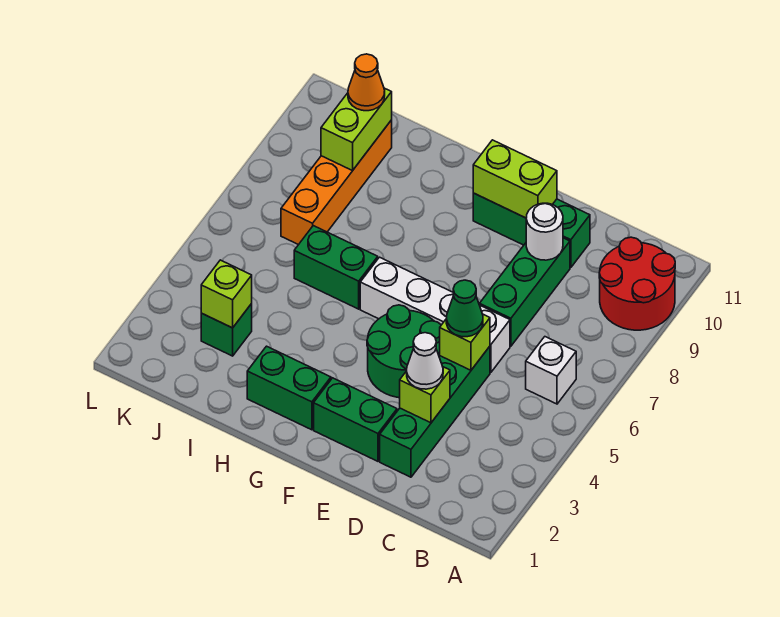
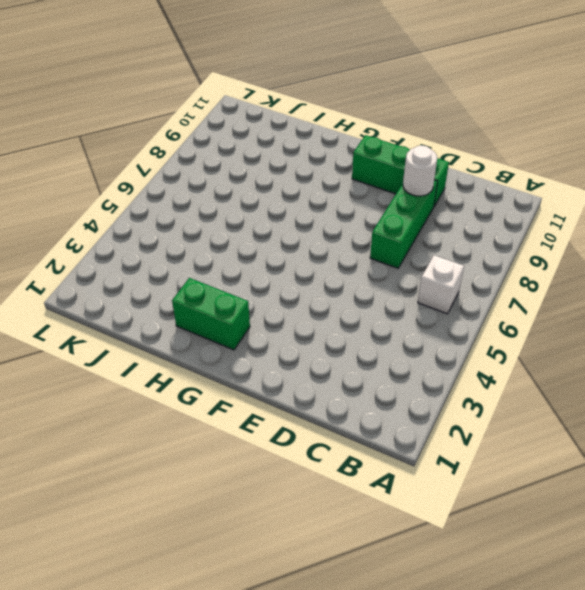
none -> red 2x2 round brick [599,237,675,330]
none -> green 1x4 brick [380,346,490,477]
none -> white 1x4 brick [360,257,510,372]

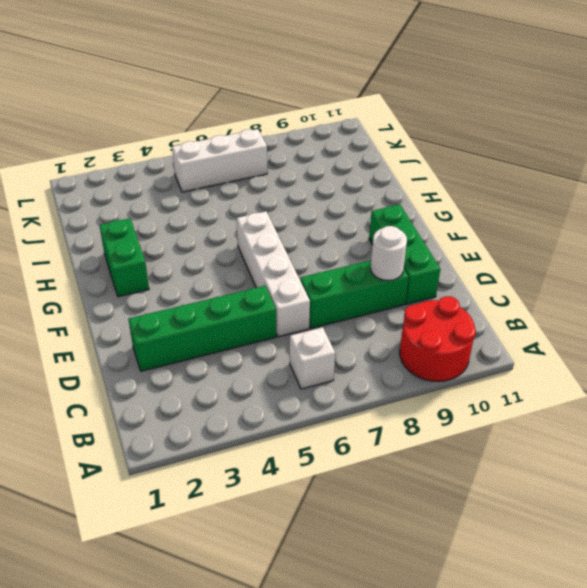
white 1x3 brick [172,129,267,192] -> none
none -> green 1x2 brick [314,378,397,461]
none -> green 2x2 round brick [367,305,441,398]
none -> green 1x2 brick [294,226,378,309]

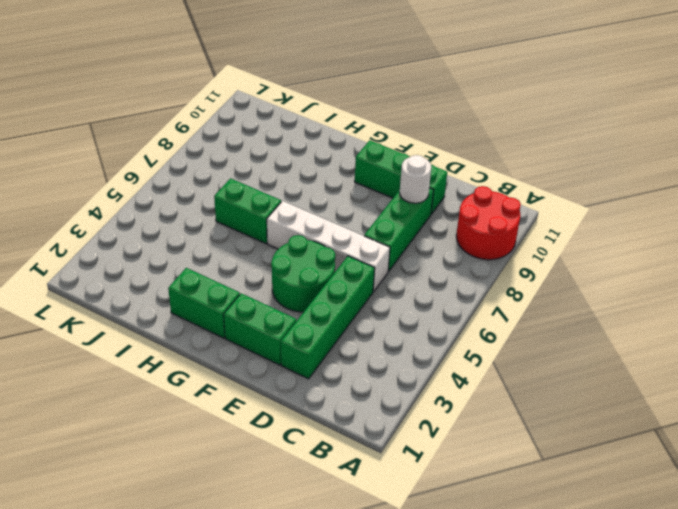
none -> white 1x1 brick [526,337,576,404]
none -> green 1x1 brick [201,304,252,356]
none -> orange 1x4 brick [281,120,392,245]

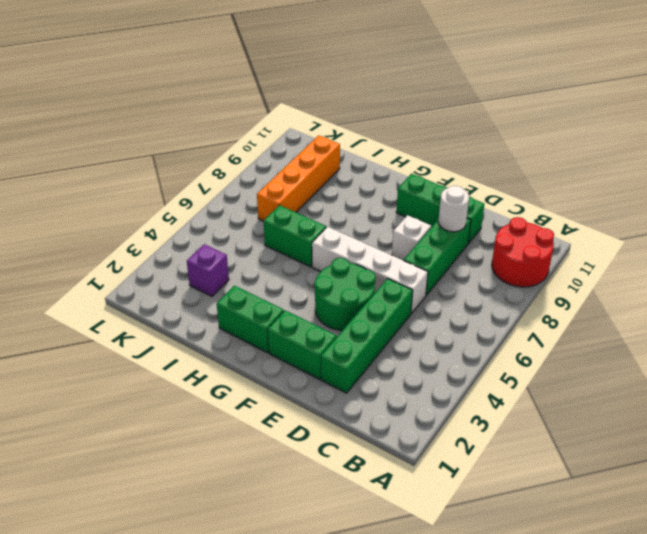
white 1x1 brick [392,215,431,260] -> white 1x1 brick moved to [526,337,576,404]
purple 1x1 brick [187,244,229,296] -> green 1x1 brick [201,304,252,356]
none -> lime 1x1 brick [400,367,450,423]
none -> lime 1x1 brick [440,314,490,370]
none -> lime 1x2 brick [473,140,557,218]

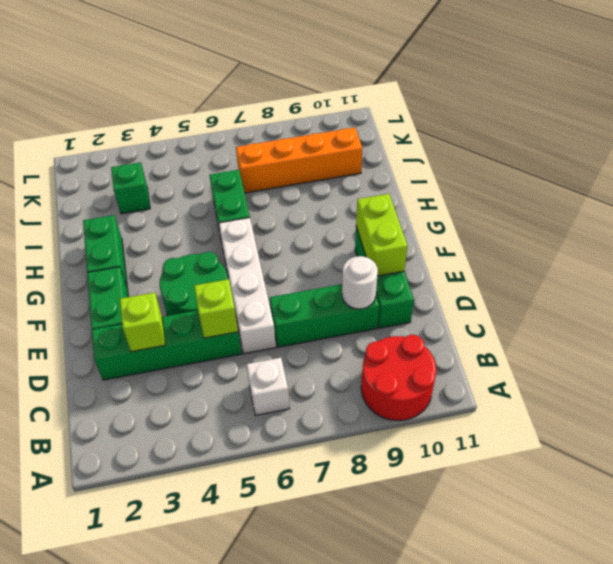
none -> lime 1x1 brick [201,260,252,328]
none -> lime 1x2 brick [321,88,392,171]
none -> white 1x1 cone [407,333,443,389]

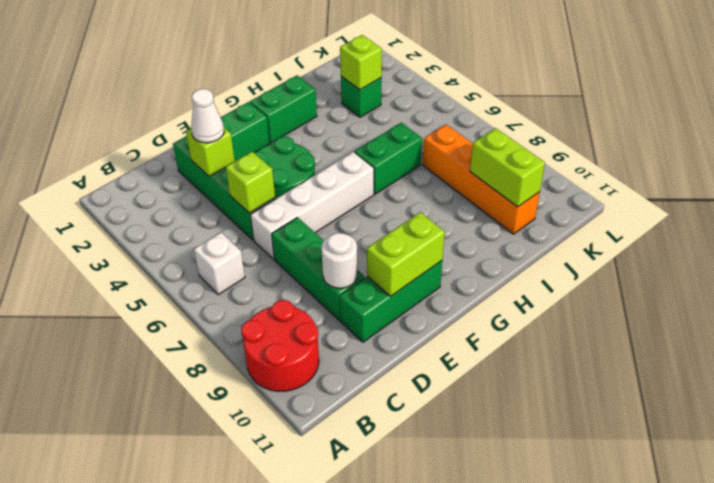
none -> green 1x1 cone [446,280,483,337]
none -> orange 1x1 cone [348,54,385,111]

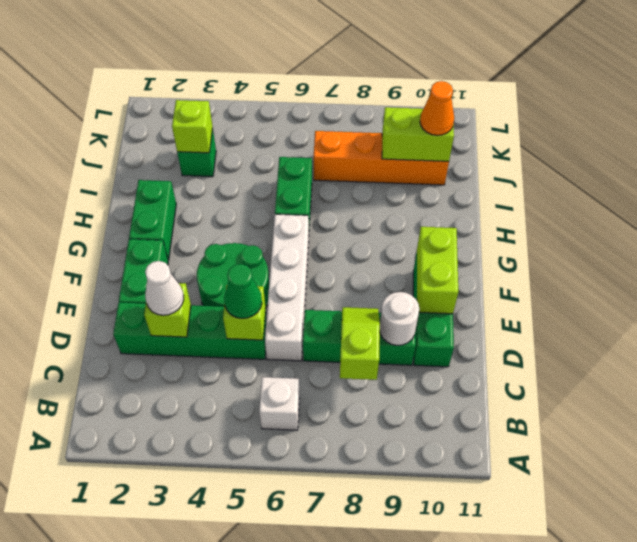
lime 1x2 slope [340,307,380,380] -> none
none -> red 2x2 round brick [599,237,675,330]

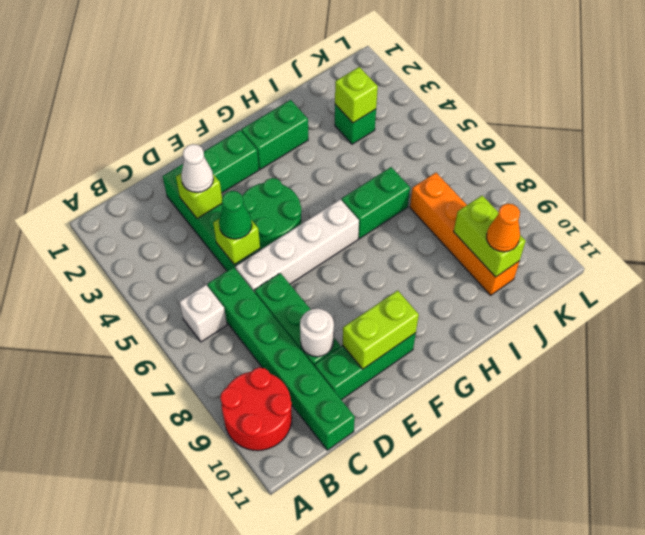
green 1x6 brick [208,267,355,450] -> none

